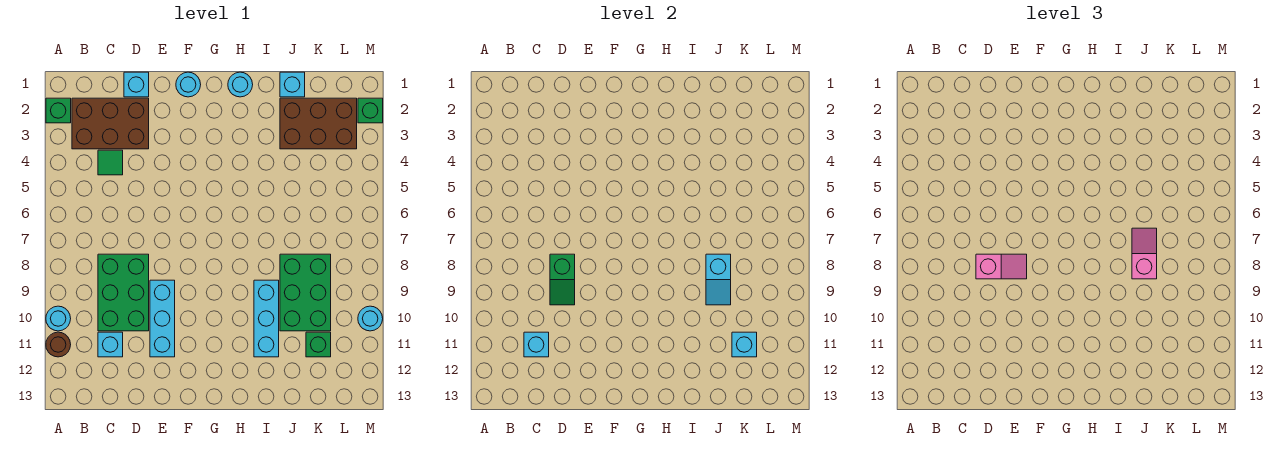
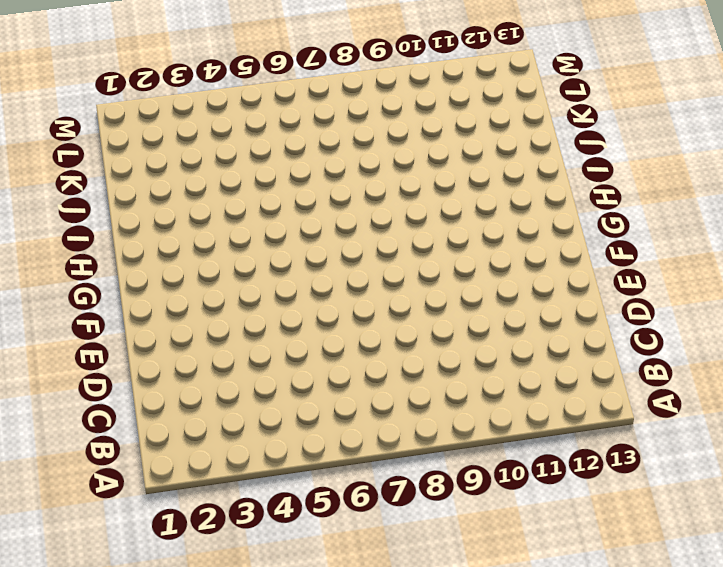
none -> green 1x1 brick [46,98,71,123]
none -> cyan 1x1 round brick [46,306,71,331]
none -> brown 1x1 round brick [46,332,71,357]

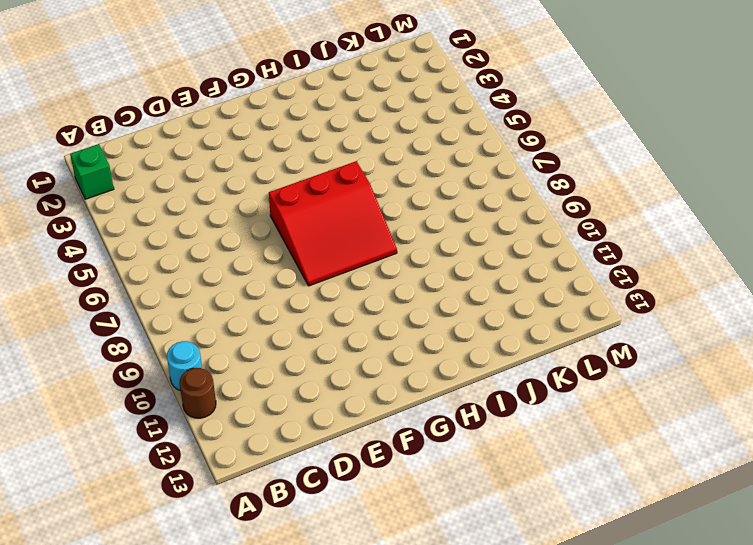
red 3x3 slope [269,161,397,286] -> none
none -> brown 2x3 brick [72,98,149,149]
none -> green 1x1 tile [98,150,123,175]
none -> green 2x3 brick [98,254,149,331]

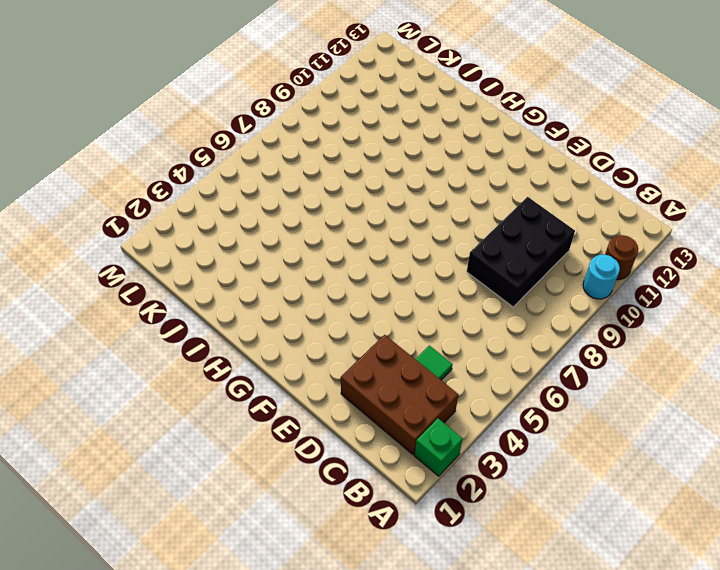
black 2x3 brick [467,197,575,307] -> green 2x3 brick [98,254,149,331]
none -> cyan 1x1 brick [98,332,123,357]
none -> cyan 1x1 brick [124,72,149,97]
none -> cyan 1x3 brick [150,280,175,357]

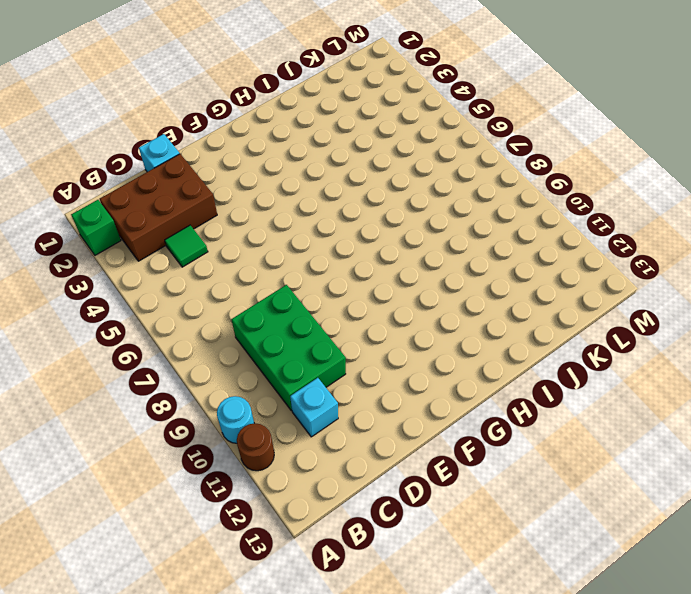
none -> cyan 1x3 brick [150,280,175,357]
none -> cyan 1x1 round brick [176,72,201,97]
none -> cyan 1x1 round brick [228,72,253,97]

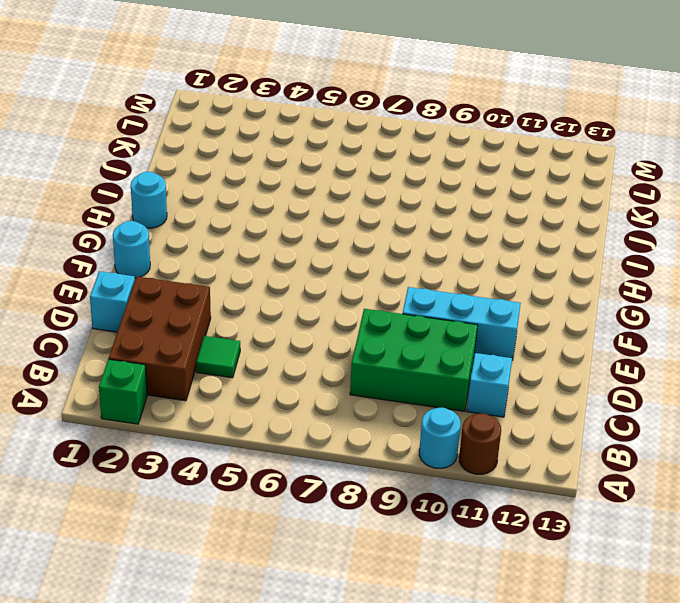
none -> cyan 1x3 brick [254,280,279,357]
none -> cyan 1x1 brick [280,72,305,97]
none -> brown 2x3 brick [280,98,357,149]

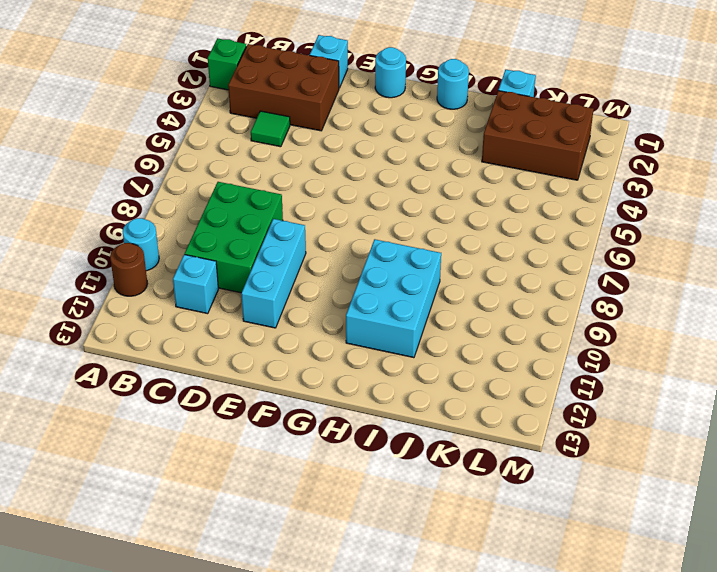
cyan 2x3 brick [346,239,441,358] -> cyan 1x3 brick [254,280,279,357]
none -> green 2x3 brick [280,254,331,331]
none -> green 1x1 brick [306,332,331,357]
none -> green 1x1 brick [358,98,383,123]

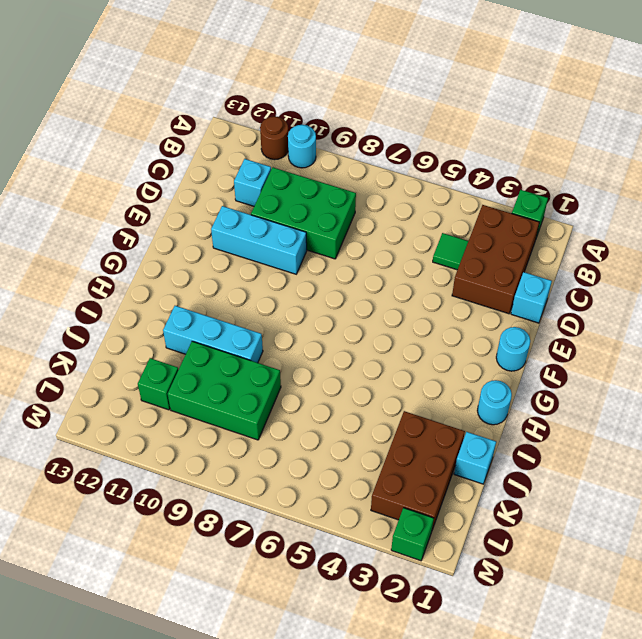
none -> cyan 1x1 round brick [358,306,383,331]
none -> cyan 1x1 brick [524,332,549,357]
none -> green 1x2 slope [550,254,575,305]

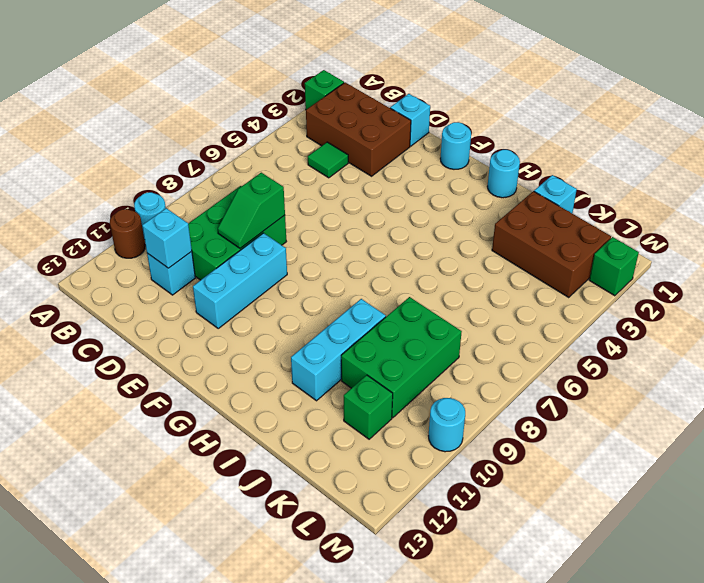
none -> cyan 1x2 slope [706,254,731,305]
none -> cyan 1x1 brick [732,332,757,357]
none -> pink 1x2 slope [976,254,1027,279]

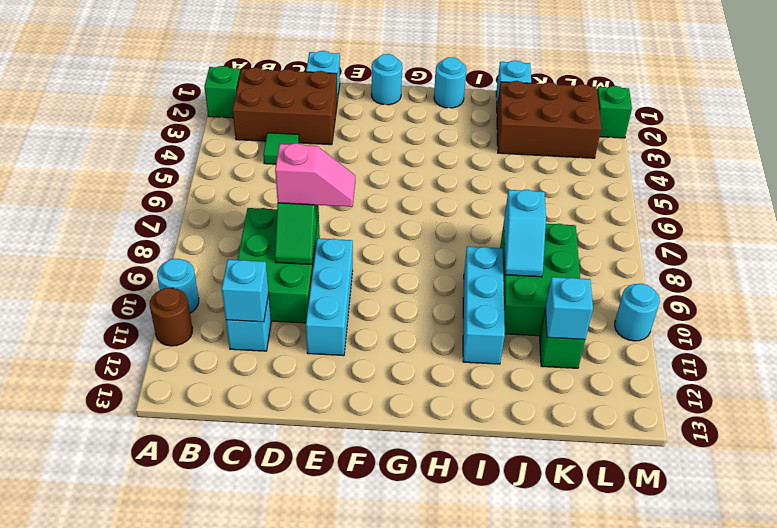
none -> pink 1x2 slope [1132,228,1157,279]

